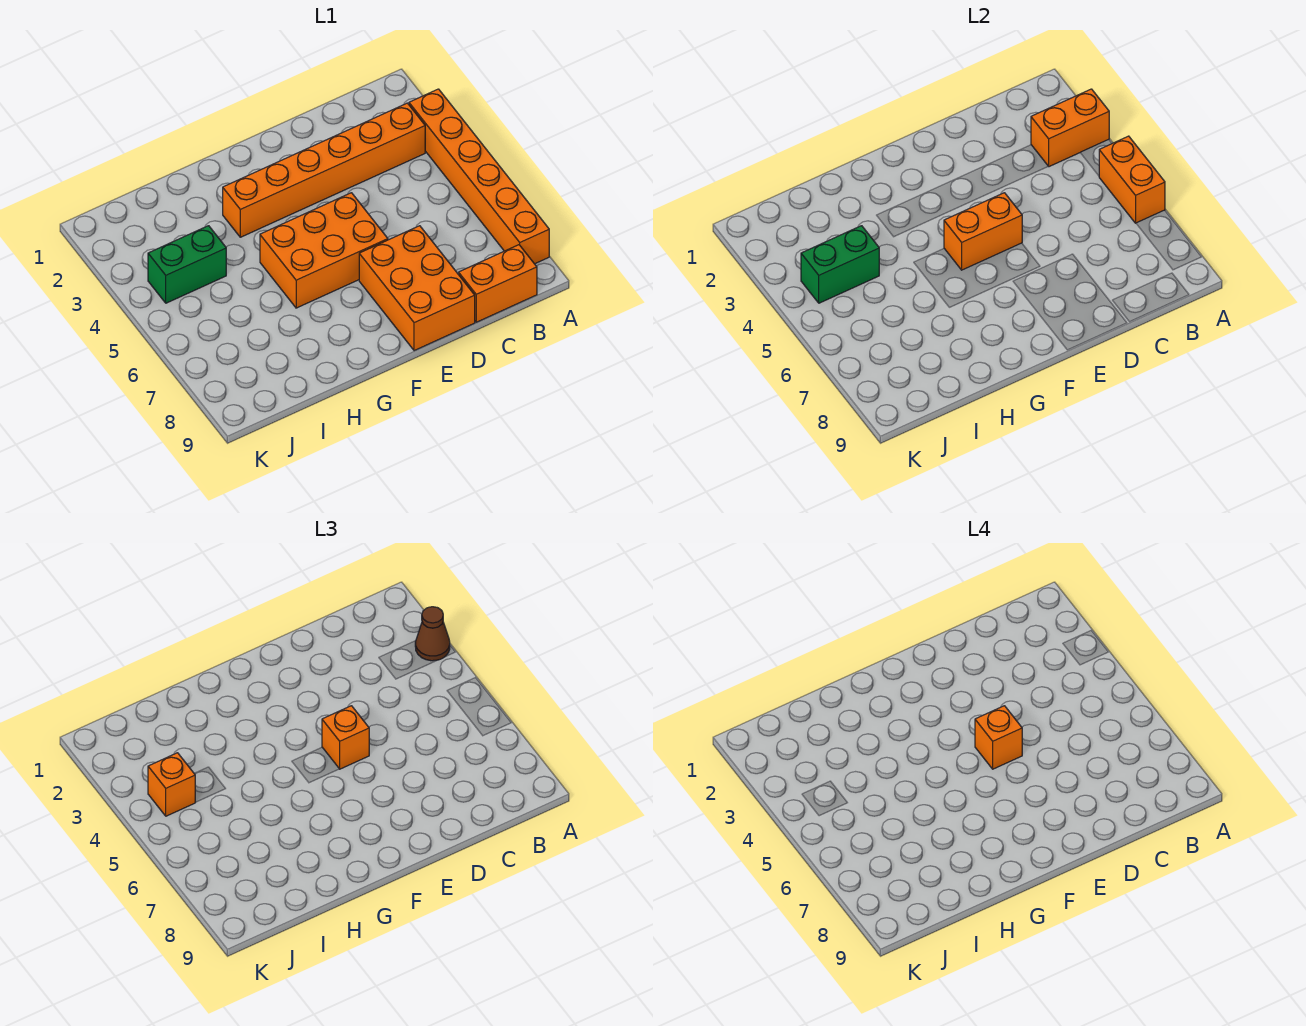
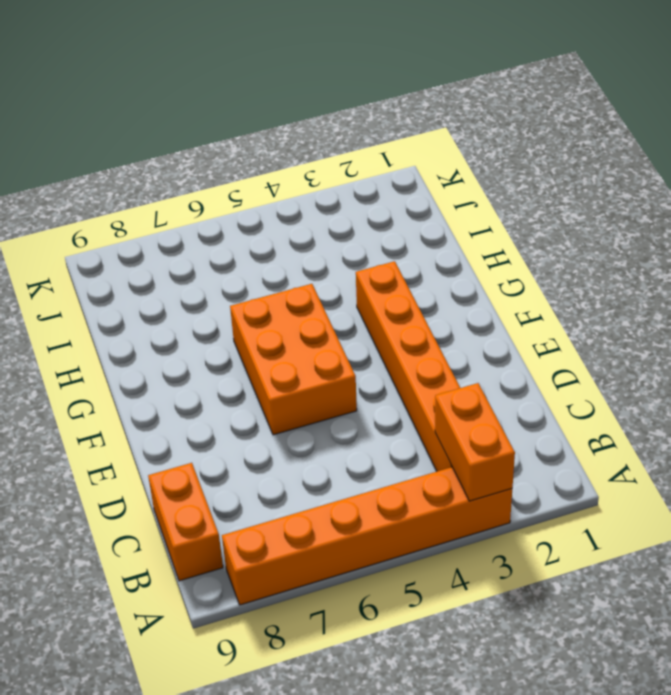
none -> orange 2x3 brick [359,226,475,351]
none -> green 1x2 brick [148,226,226,303]
none -> orange 1x2 brick [1099,136,1165,223]

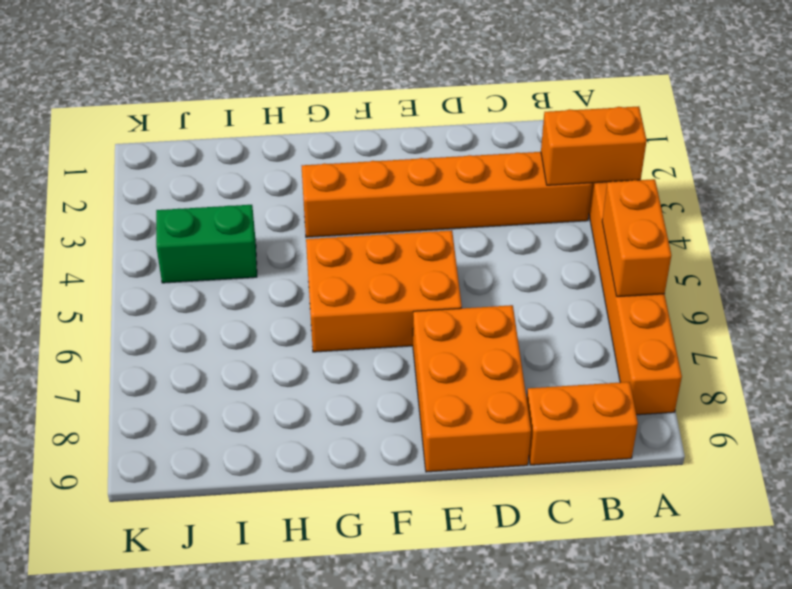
none -> orange 1x2 brick [944,193,1022,270]
none -> green 1x2 brick [801,226,879,303]
none -> brown 1x1 cone [415,607,450,661]

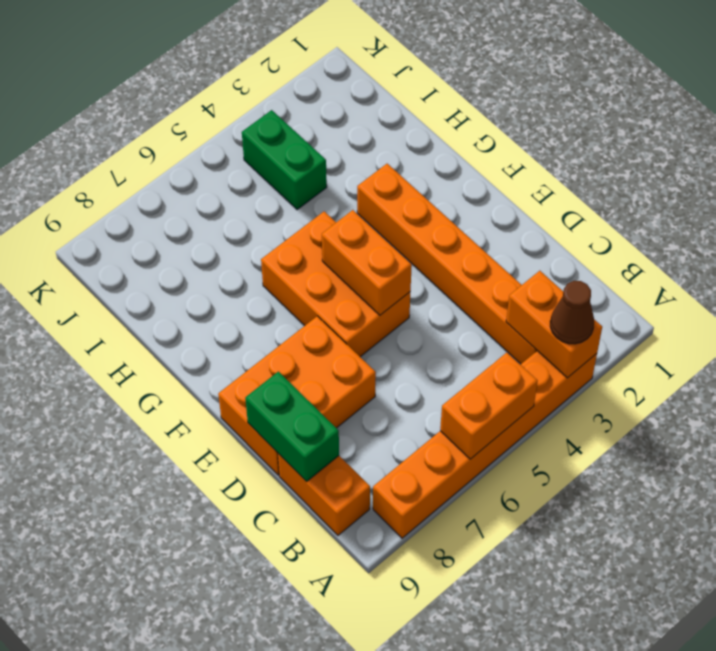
green 1x2 brick [245,372,339,482] -> green 1x2 brick moved to [801,226,879,303]
none -> orange 1x1 brick [322,706,369,769]
none -> orange 1x1 brick [148,753,195,816]
none -> orange 1x1 brick [975,706,1022,769]

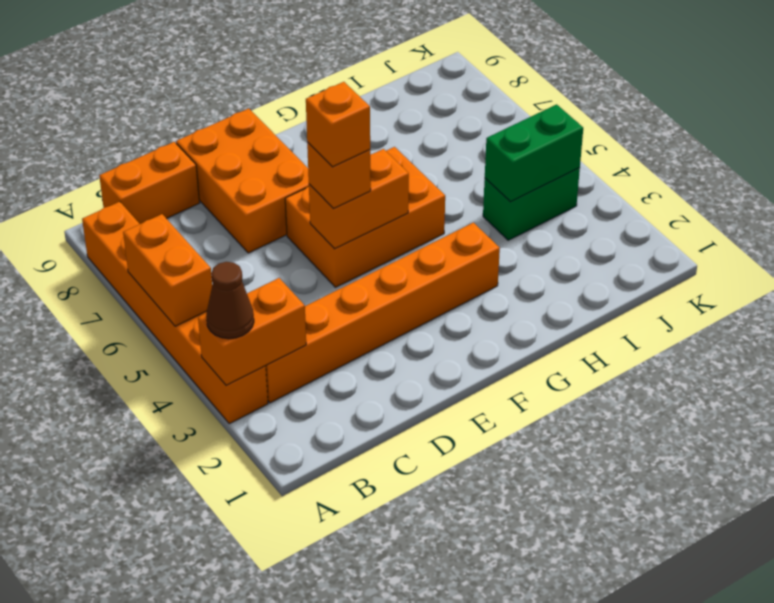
none -> orange 1x1 brick [148,753,195,816]

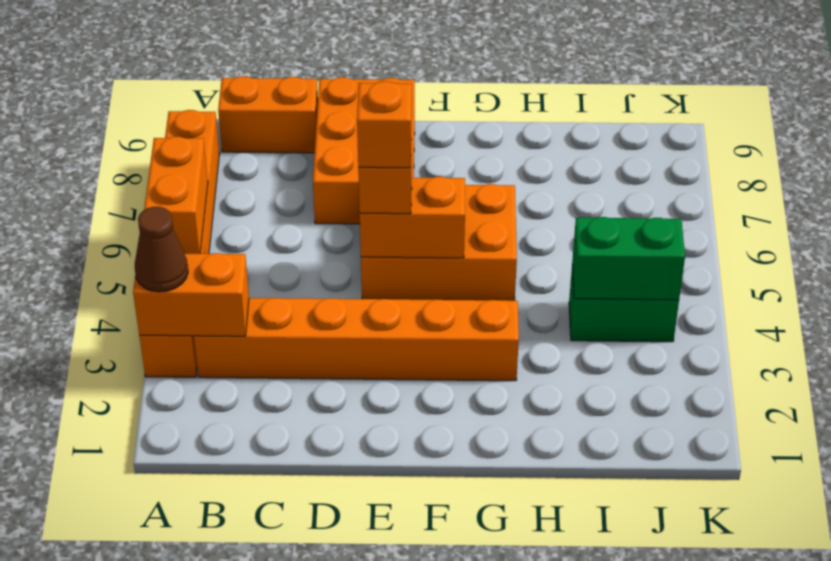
none -> orange 1x1 brick [148,753,195,816]

